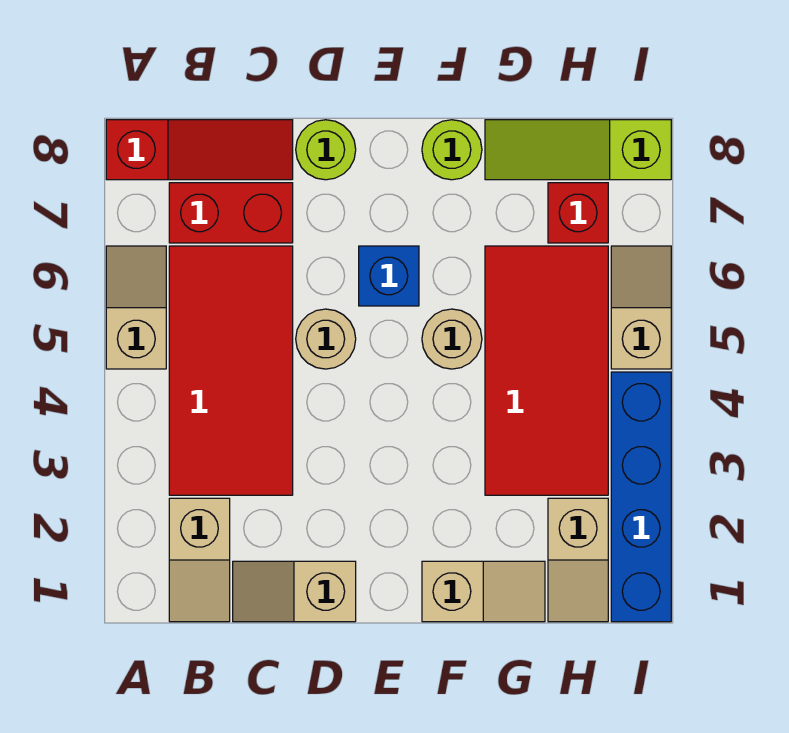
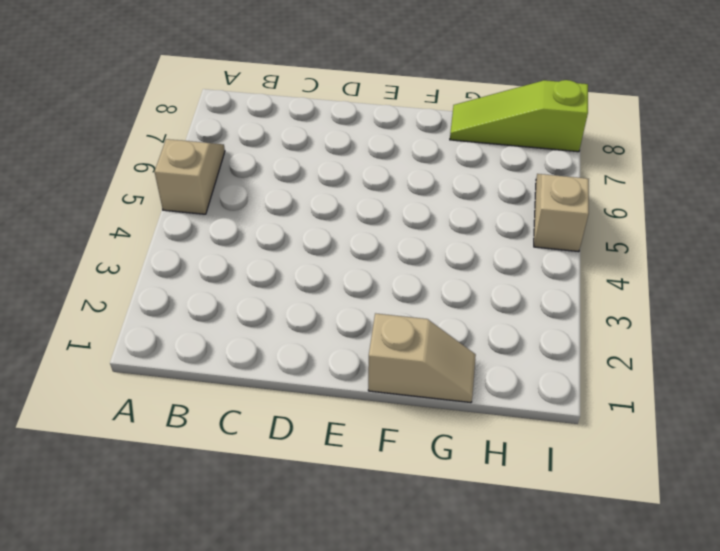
none -> red 1x3 slope [106,120,293,180]
none -> tan 1x2 slope [169,498,230,622]
none -> red 2x4 tile [169,246,293,495]

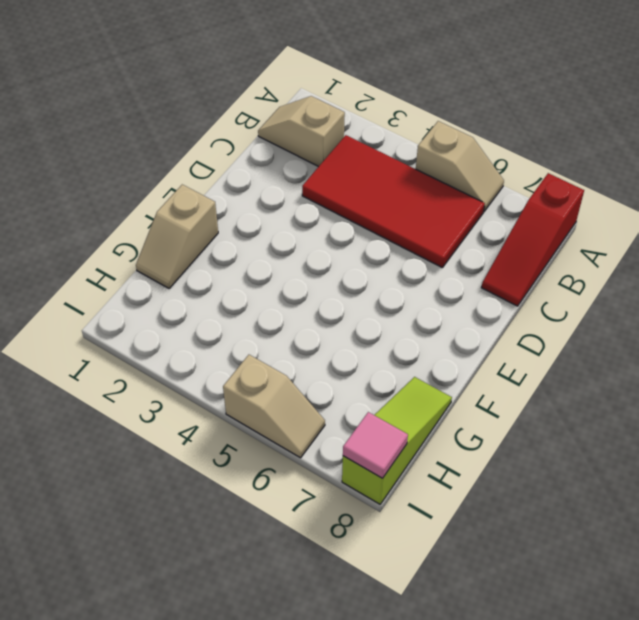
pink 1x1 tile [343,412,408,478] -> none
none -> red 1x2 brick [169,183,293,243]
none -> tan 1x2 slope [233,561,356,622]
none -> tan 1x1 round brick [296,309,356,369]

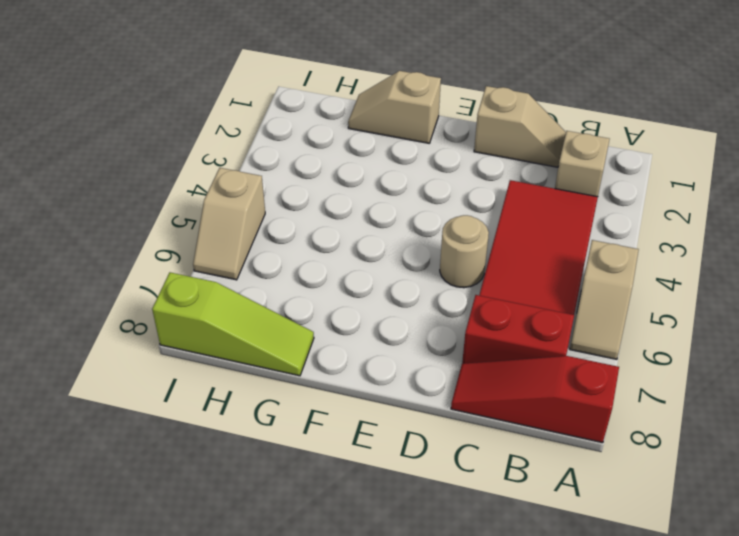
none -> lime 1x1 round brick [296,120,356,180]
none -> blue 1x1 brick [359,246,419,306]
none -> tan 1x1 round brick [422,309,482,369]

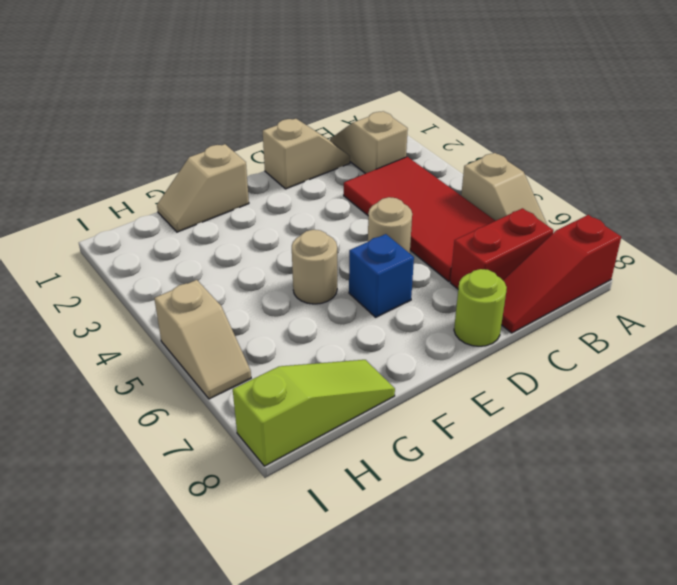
none -> lime 1x1 round brick [422,120,482,180]
none -> red 2x4 tile [485,246,608,495]
none -> tan 1x2 slope [548,498,608,622]

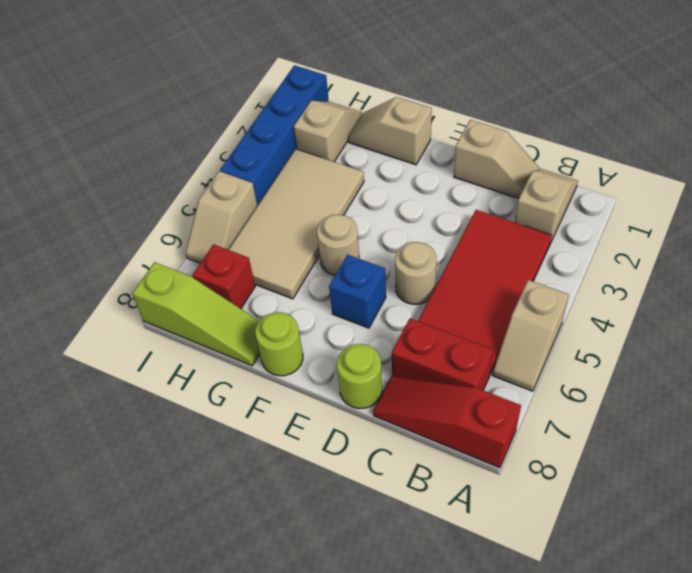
tan 2x4 tile [228,149,364,299] -> red 2x4 tile [485,246,608,495]

